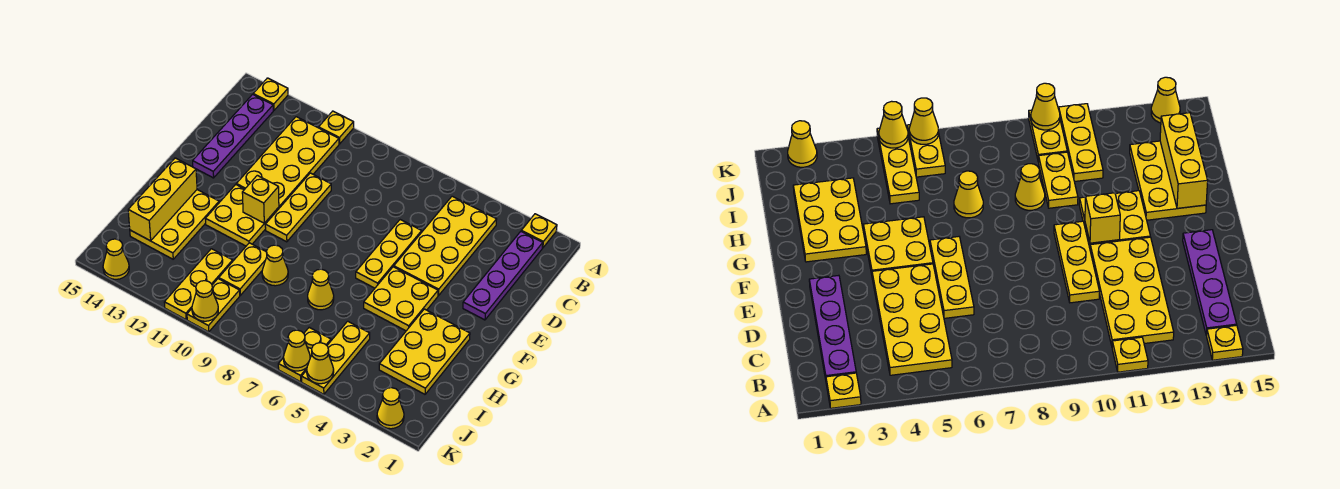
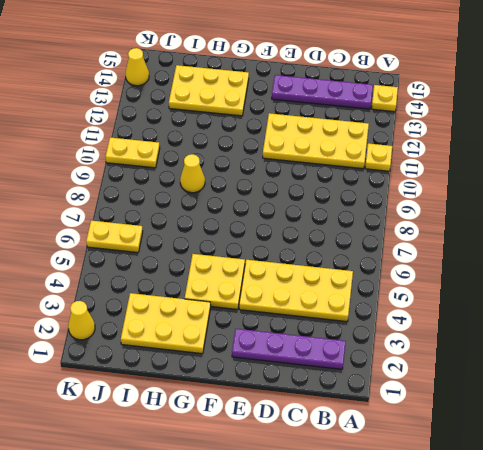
none -> yellow 1x1 plate [521,214,557,248]
none -> yellow 1x3 plate [356,220,422,288]
none -> yellow 1x3 plate [265,173,331,242]

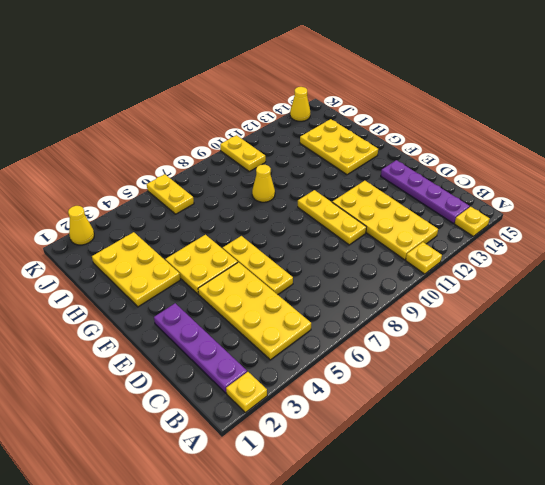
none -> yellow 2x2 plate [205,185,279,246]
none -> yellow 1x1 cone [308,269,334,310]
none -> yellow 1x2 plate [219,243,267,295]

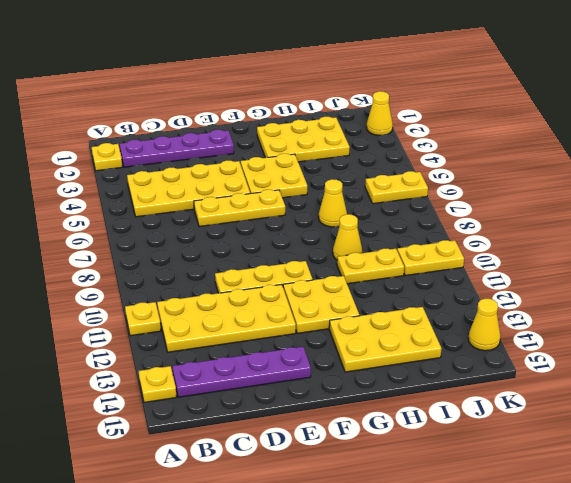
none -> yellow 1x3 plate [302,321,370,394]
none -> yellow 1x3 plate [164,249,233,319]
none -> yellow 1x1 brick [242,175,279,223]

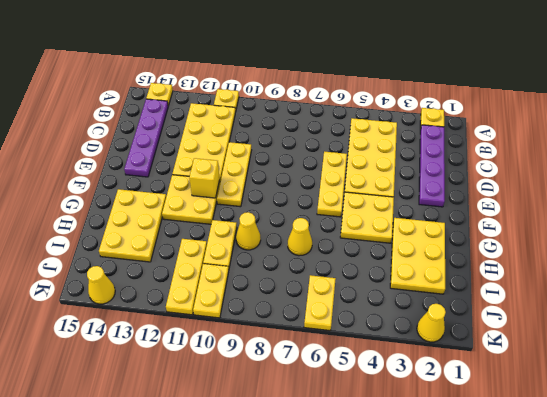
none -> yellow 1x3 plate [302,321,370,394]
none -> yellow 1x3 brick [128,158,197,241]
none -> yellow 1x1 cone [307,343,334,384]

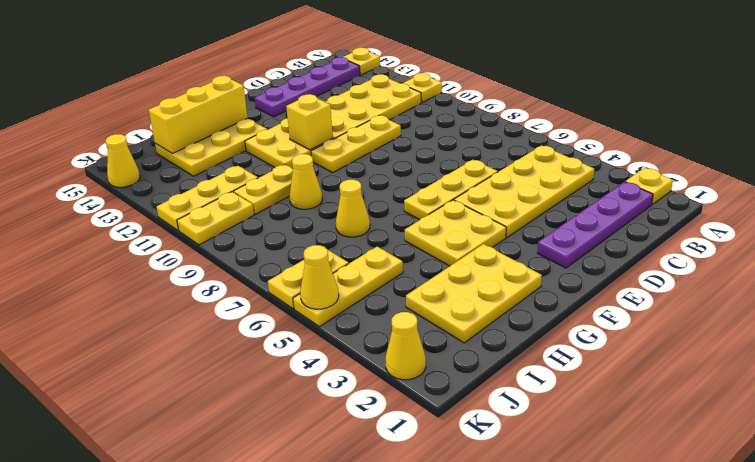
none -> yellow 1x1 cone [284,330,310,371]
none -> yellow 1x1 cone [192,281,218,321]

